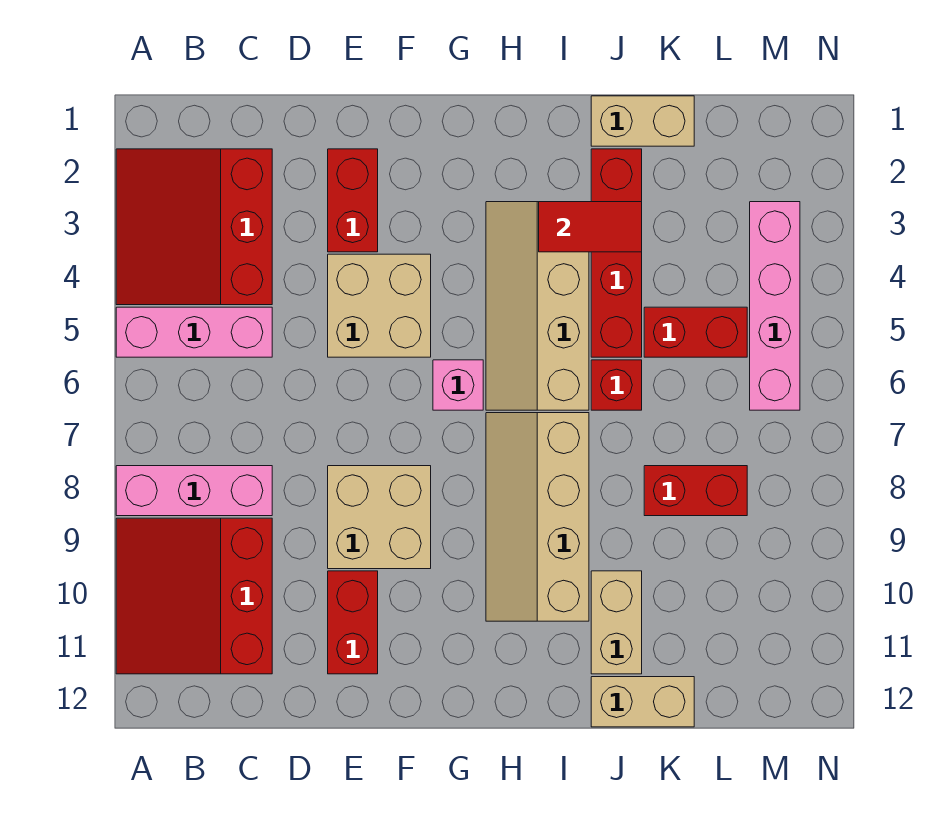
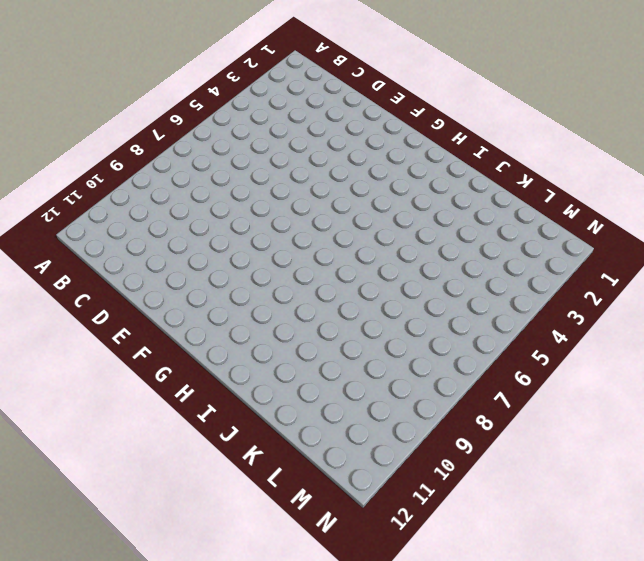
none -> red 3x3 slope [116,149,272,305]
none -> pink 1x3 brick [116,307,272,357]
none -> pink 1x3 brick [116,466,272,516]

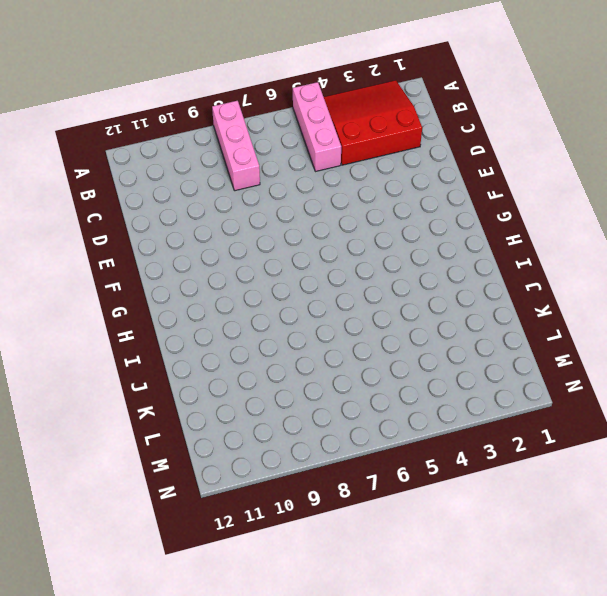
none -> red 3x3 slope [116,518,272,674]
none -> red 1x2 brick [328,149,378,252]
none -> tan 2x2 brick [328,254,431,357]

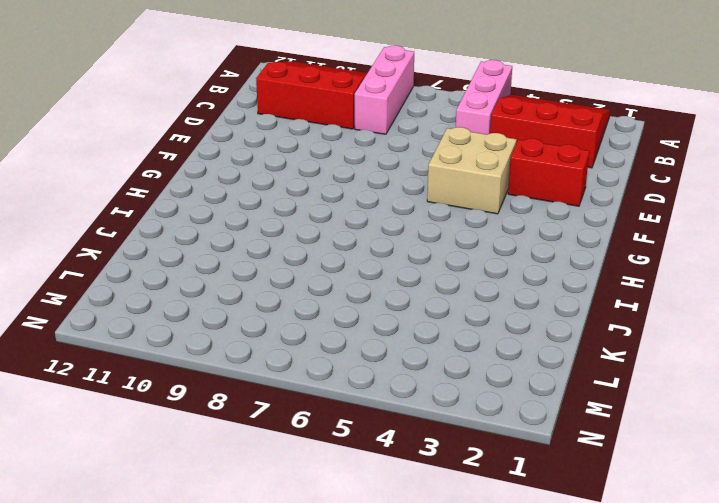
none -> tan 2x2 brick [328,466,431,569]
none -> red 1x2 brick [328,571,378,674]
none -> pink 1x1 brick [433,360,483,410]

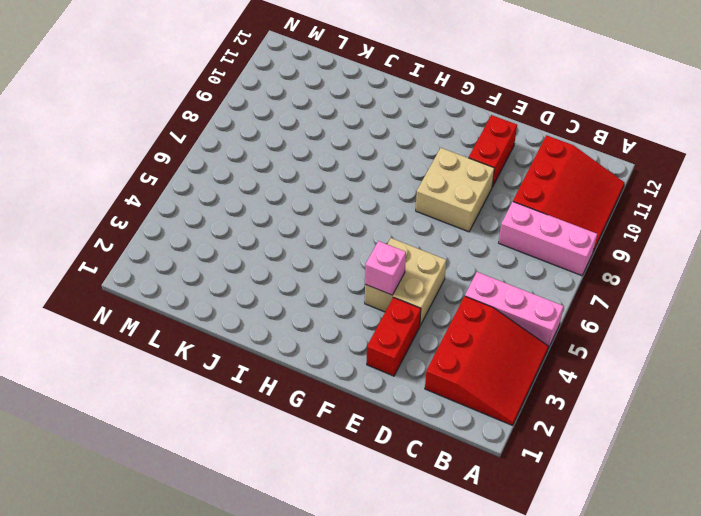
pink 1x1 brick [365,241,406,295] -> pink 1x1 brick moved to [433,360,483,410]
none -> tan 2x4 slope [486,202,589,410]
none -> tan 2x4 slope [486,413,589,621]
none -> tan 1x2 brick [591,96,694,146]

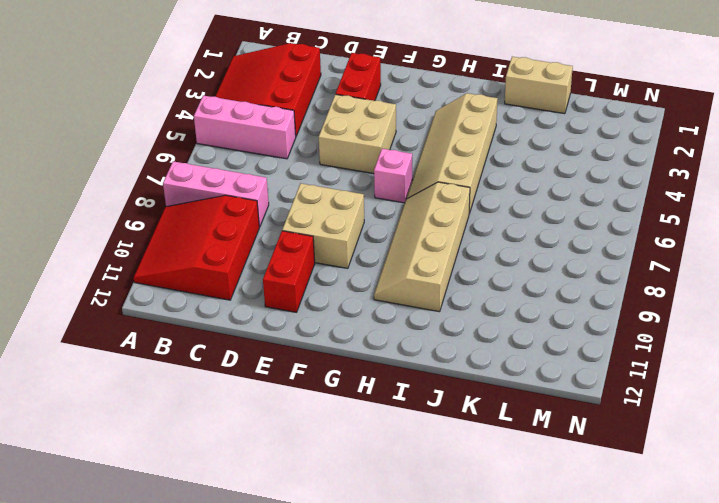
none -> red 1x4 brick [591,149,642,357]
none -> red 1x1 brick [591,360,642,410]
none -> tan 1x2 brick [591,571,642,674]

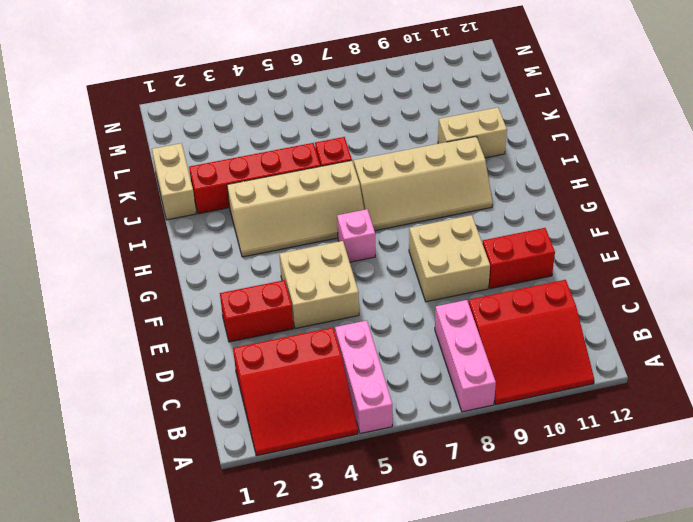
none -> tan 1x2 brick [591,677,694,727]
none -> red 1x2 brick [644,307,747,357]
none -> red 1x2 brick [644,466,747,516]

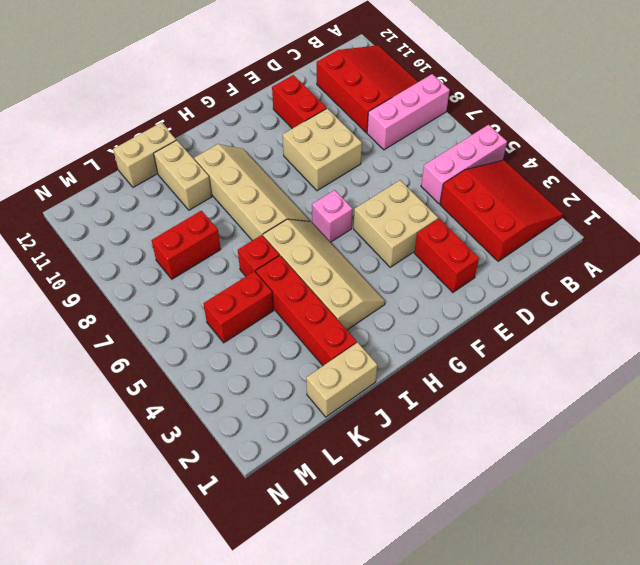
none -> pink 1x4 brick [750,202,800,410]
none -> red 1x2 tile [539,202,642,252]

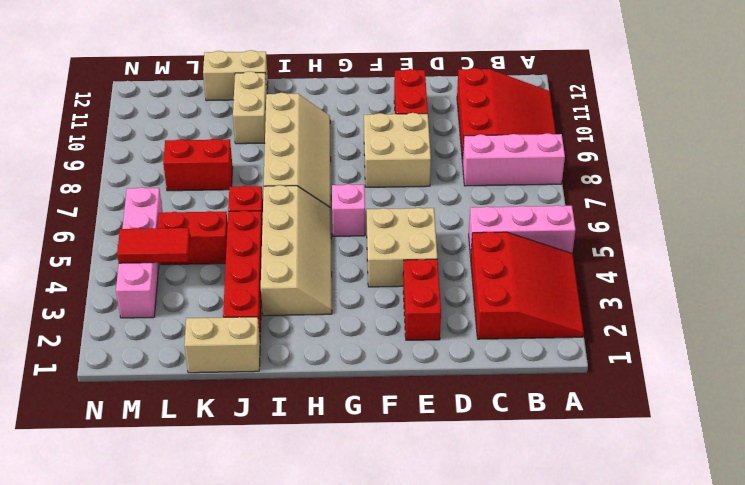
red 1x2 tile [117,228,190,263] -> red 1x2 tile moved to [539,202,642,252]

